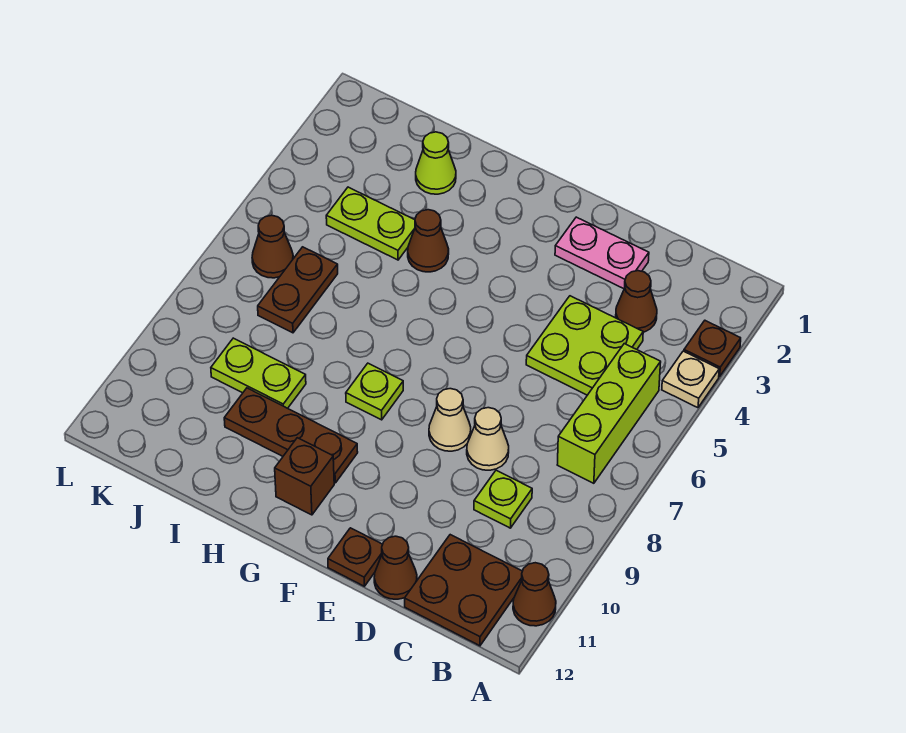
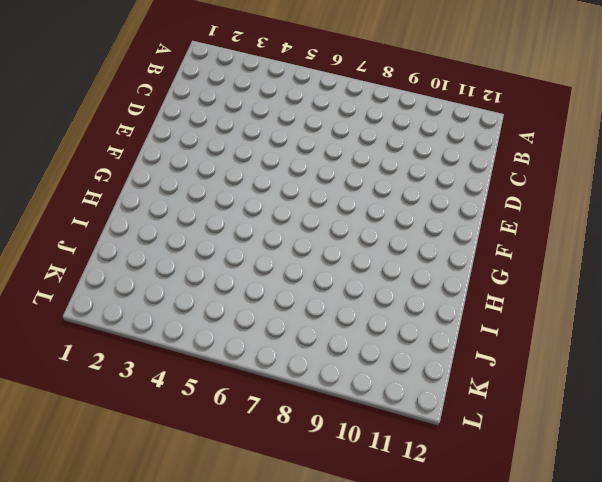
none -> brown 1x1 plate [684,321,741,377]
none -> tan 1x1 plate [662,351,719,408]
none -> brown 1x1 cone [513,563,556,626]

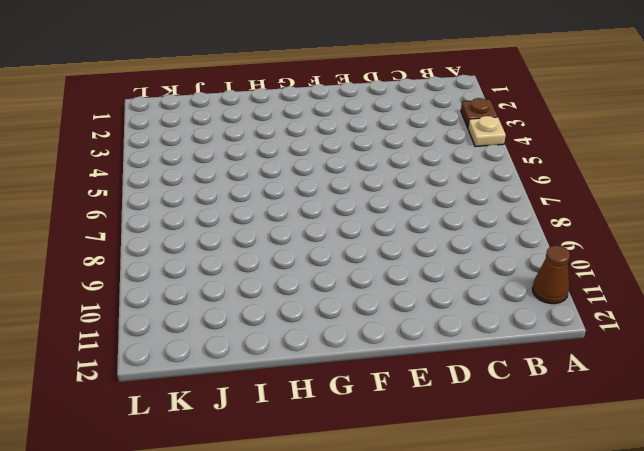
none -> lime 1x3 brick [557,344,661,483]
none -> brown 2x2 plate [405,535,522,646]
none -> brown 1x1 cone [616,271,657,332]

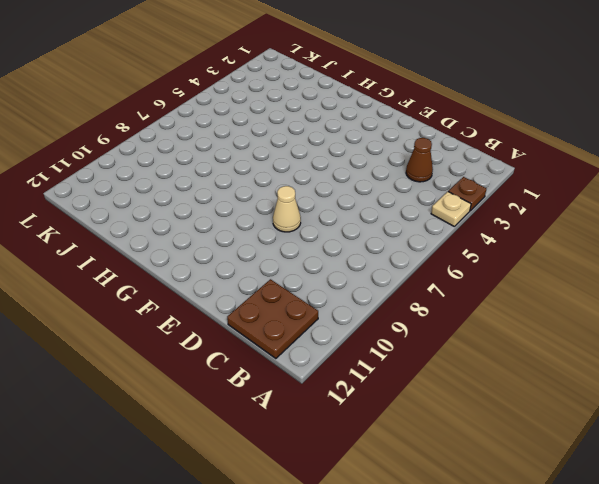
none -> brown 1x1 cone [513,563,556,626]
none -> lime 1x3 brick [557,344,661,483]
none -> lime 2x2 plate [526,296,643,395]

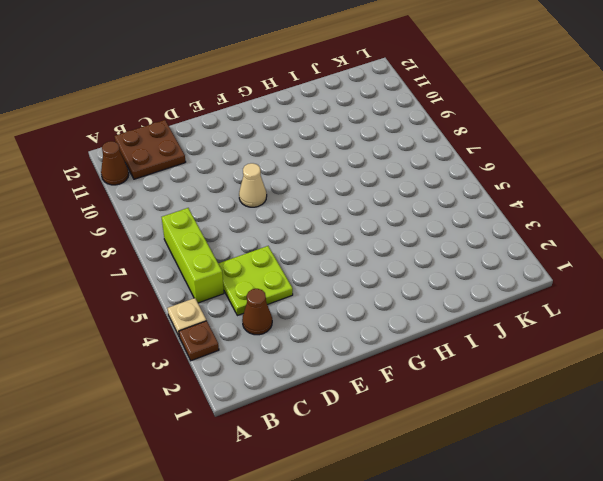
none -> lime 1x1 plate [474,470,532,528]
none -> pink 1x2 plate [555,217,649,289]
none -> tan 1x1 cone [467,408,509,470]

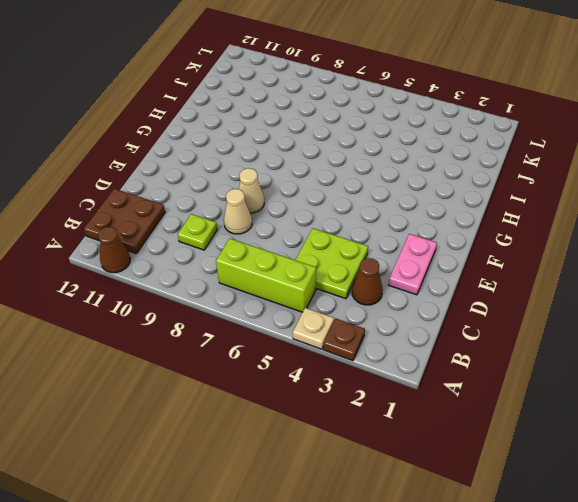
none -> brown 1x1 cone [374,536,417,599]
none -> brown 1x1 plate [328,528,383,586]
none -> lime 1x1 plate [346,363,403,420]

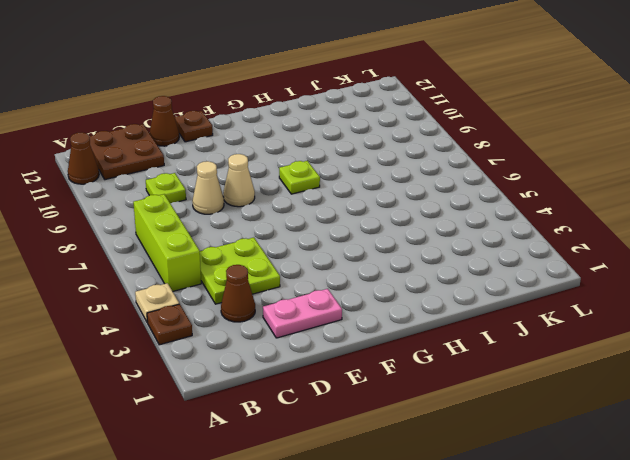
none -> brown 1x3 plate [224,388,358,483]
none -> brown 1x1 brick [275,438,334,515]
none -> brown 1x1 cone [408,210,449,272]

